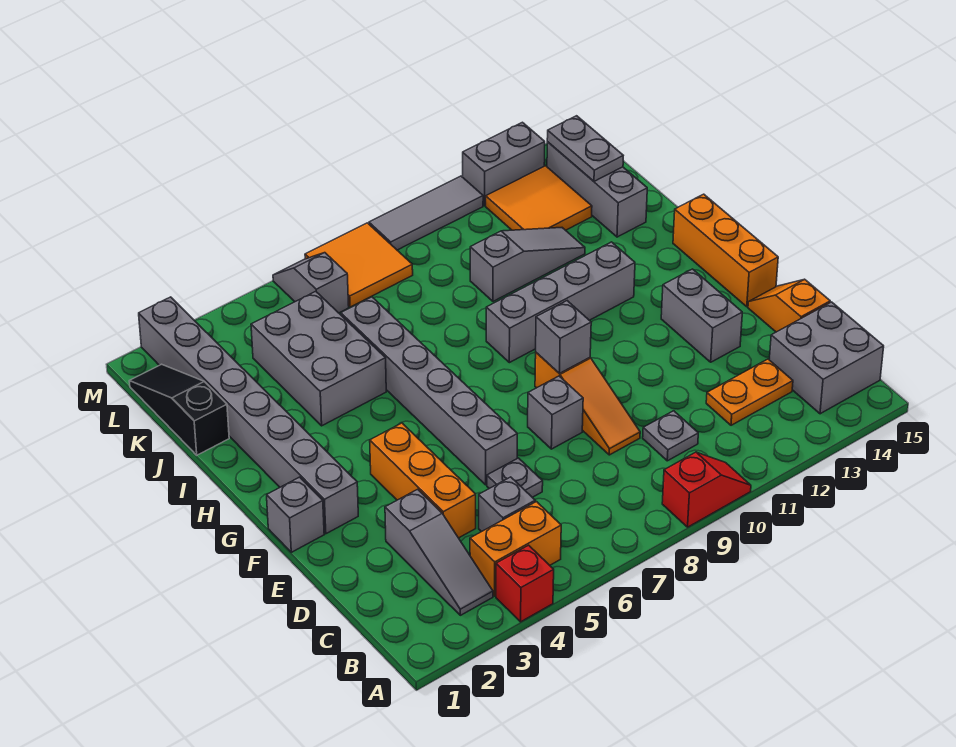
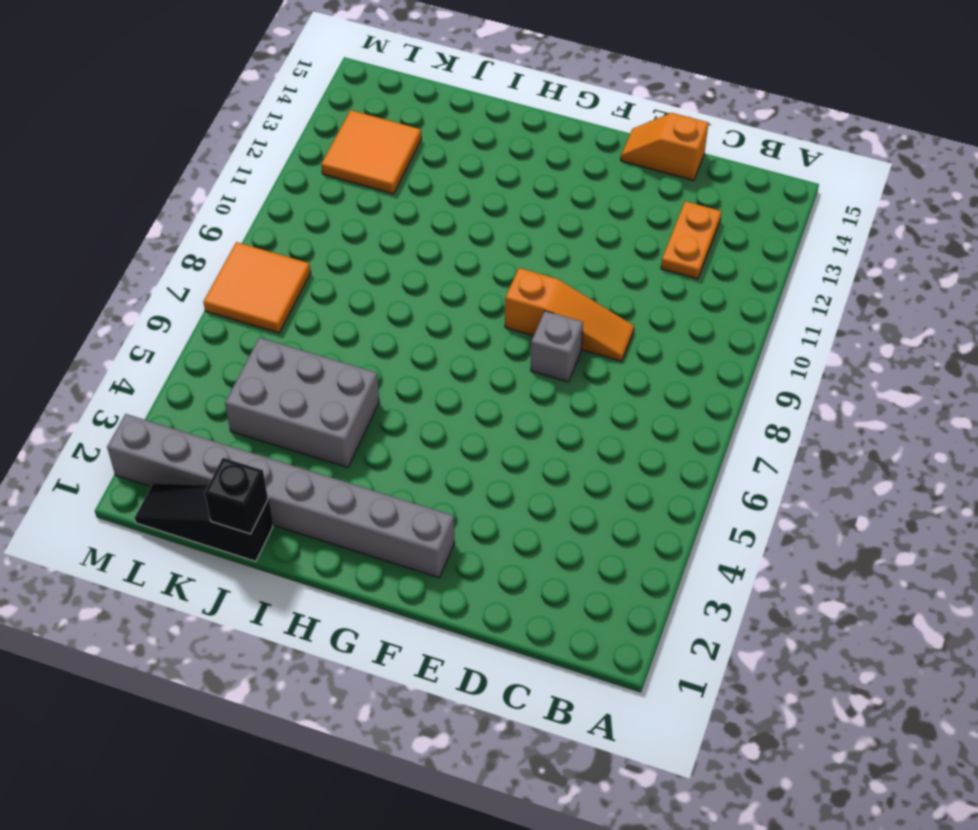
black 1x1 brick [205,458,268,534] -> none
none -> red 1x1 brick [496,545,554,622]
none -> red 1x2 slope [662,452,751,527]
none -> grey 1x3 slope [385,489,493,615]
none -> orange 1x2 brick [470,502,561,596]

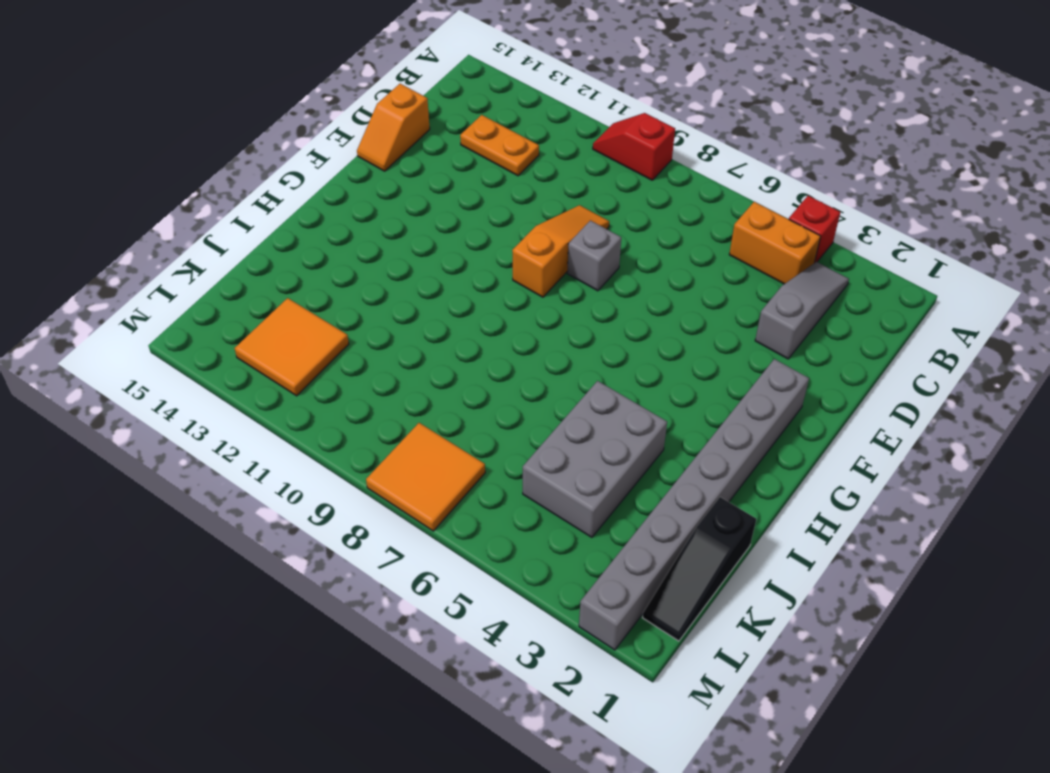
none -> grey 2x2 brick [769,302,884,414]
none -> grey 1x1 brick [479,477,535,532]
none -> grey 1x1 plate [643,411,698,461]
none -> orange 1x3 brick [370,423,476,538]

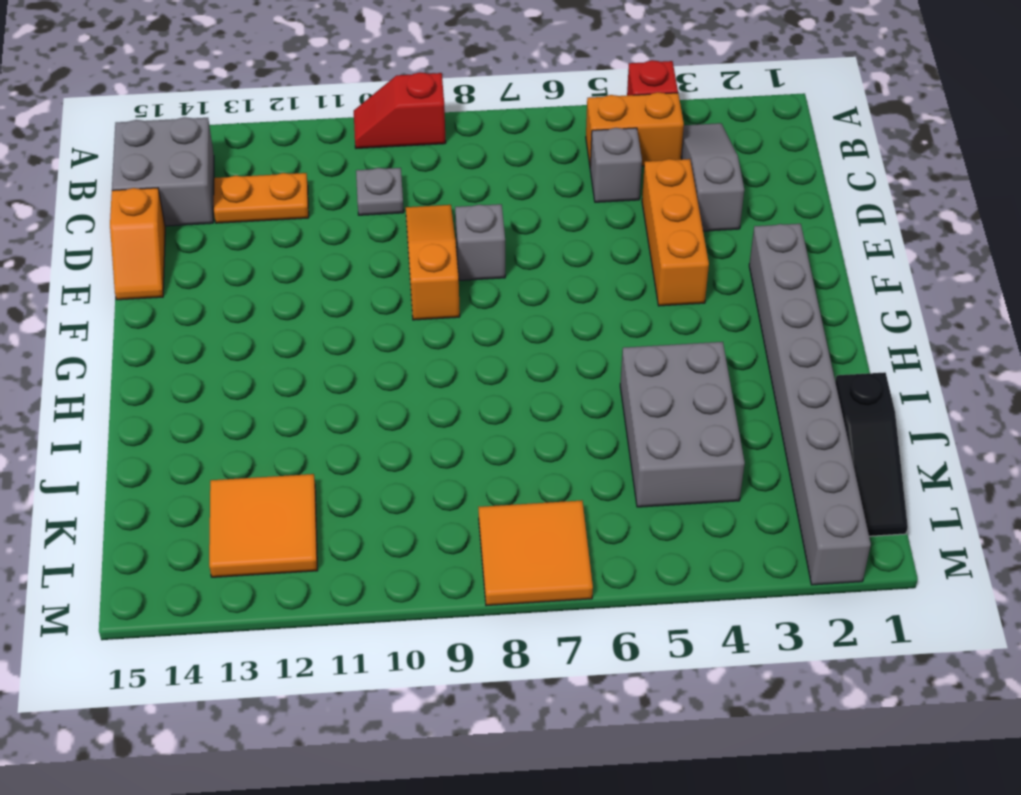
none -> grey 1x1 plate [487,458,543,497]
none -> grey 1x6 brick [341,297,517,485]
none -> grey 1x2 brick [661,269,742,362]
none -> grey 1x1 brick [267,477,324,552]

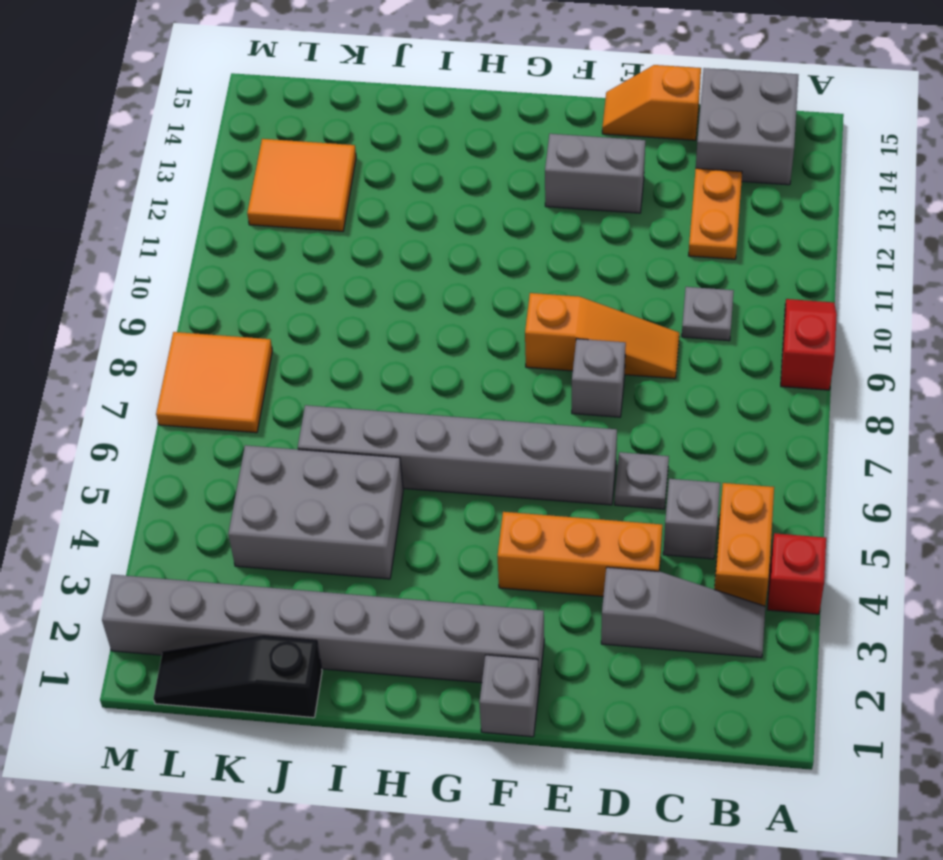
none -> orange 1x3 brick [673,194,778,307]
none -> grey 1x4 brick [486,242,635,363]
none -> grey 1x3 slope [470,228,585,301]
none -> grey 1x3 brick [547,142,647,237]

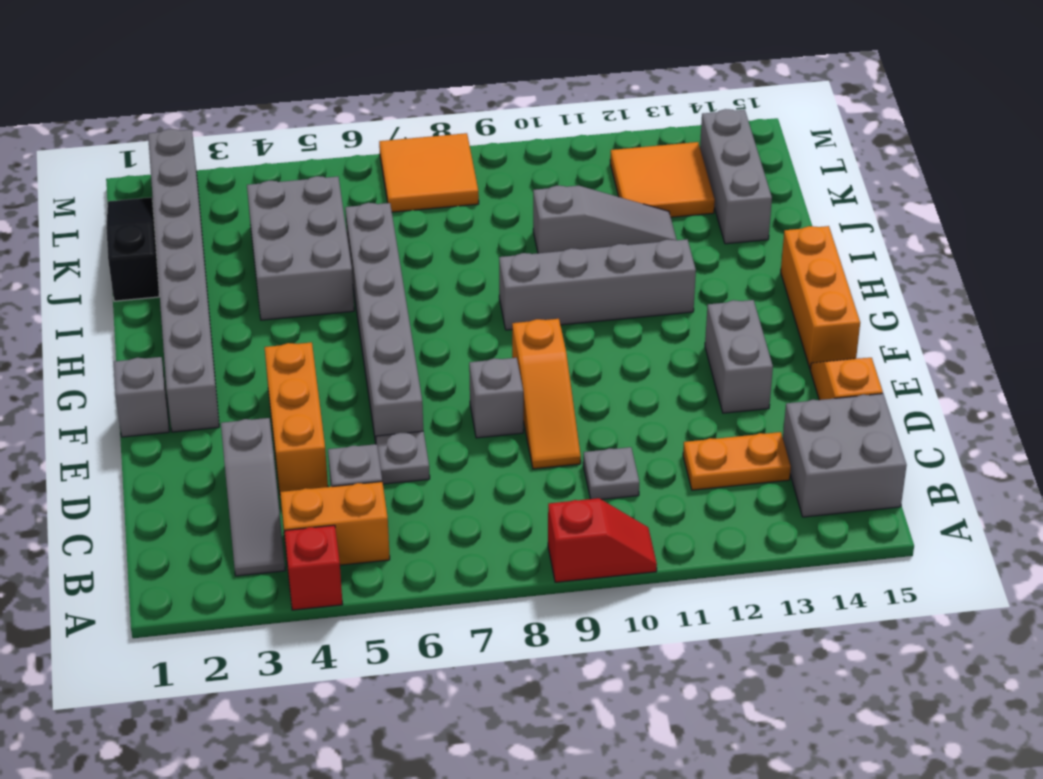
none -> grey 1x2 slope [273,253,349,313]
none -> grey 1x3 tile [369,176,483,250]
none -> grey 1x2 brick [463,122,545,206]
none -> grey 1x1 brick [536,301,591,373]

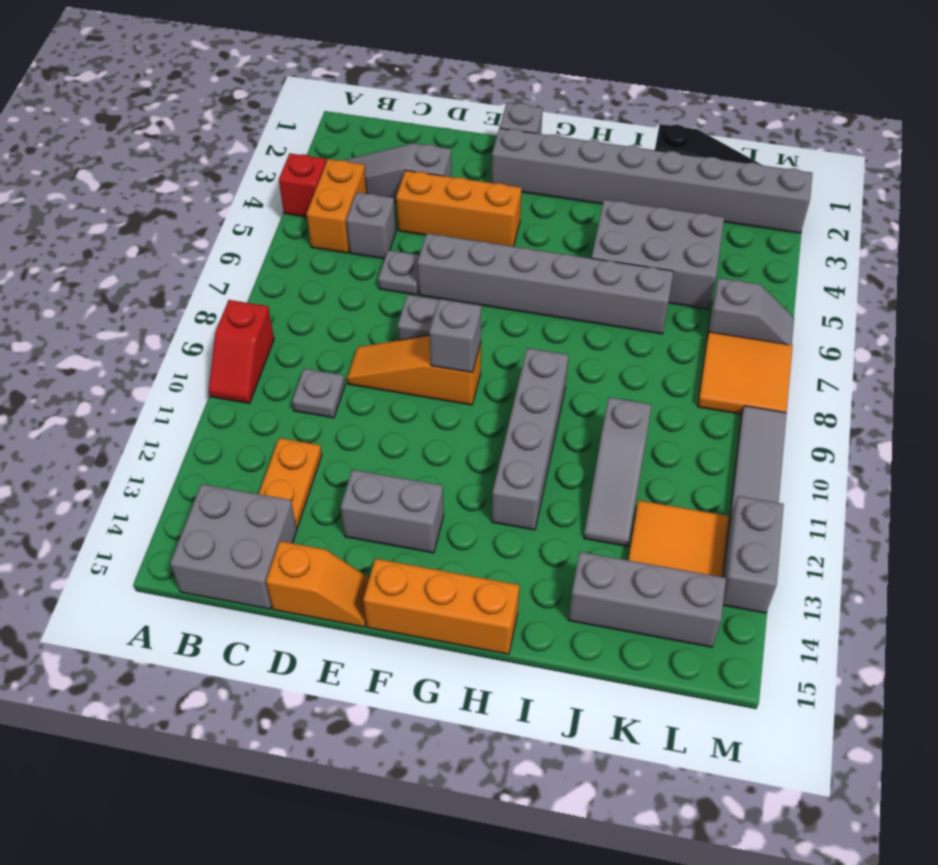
none -> grey 1x2 plate [547,116,623,181]

